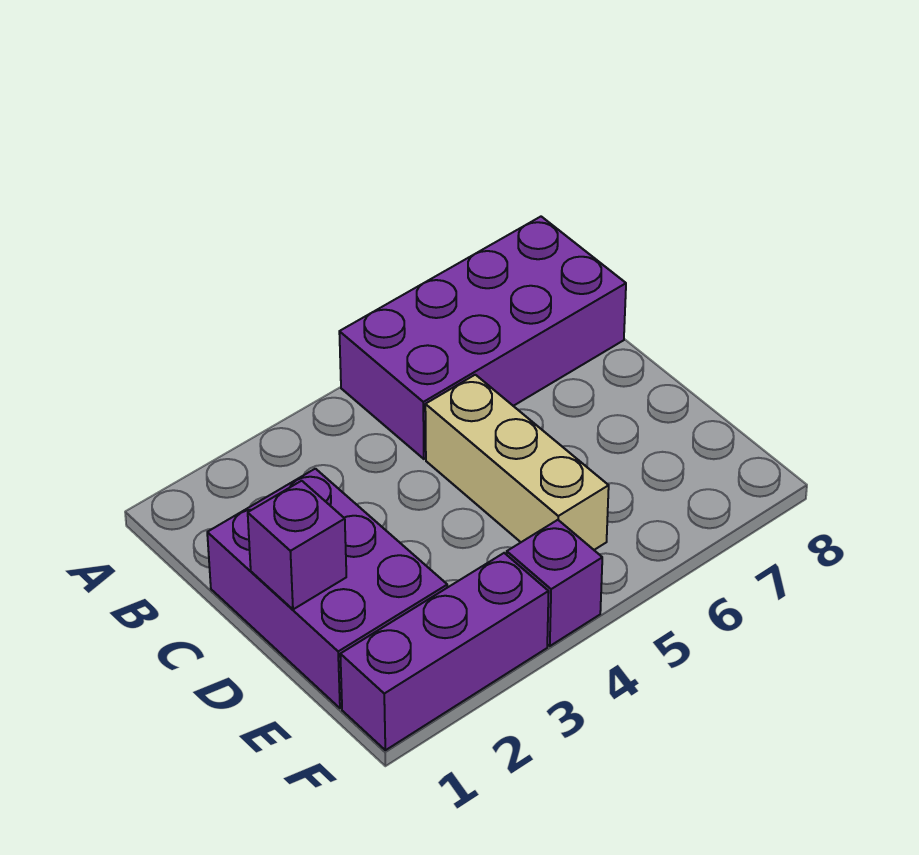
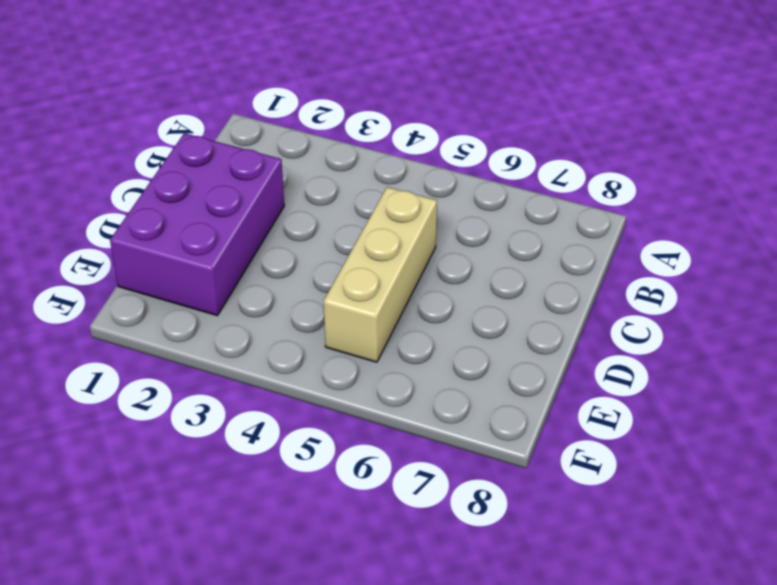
none -> purple 2x4 brick [339,217,626,459]
none -> purple 1x3 brick [340,553,549,750]

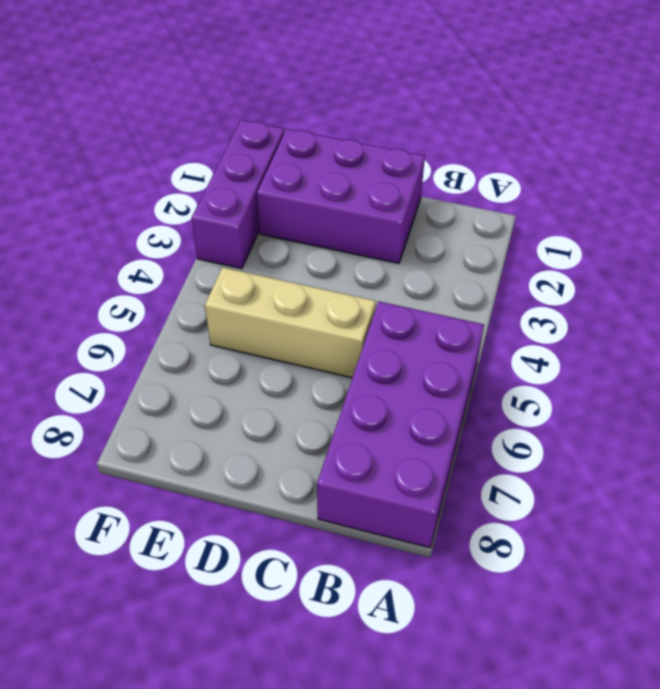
none -> purple 1x1 brick [507,520,602,646]
none -> purple 1x1 brick [248,481,346,609]

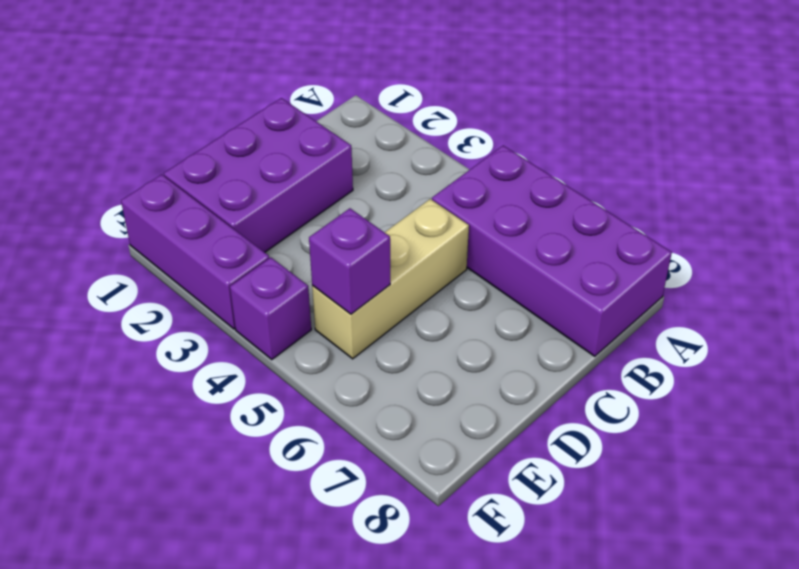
purple 1x1 brick [309,208,390,314] -> purple 1x1 brick moved to [248,481,346,609]

